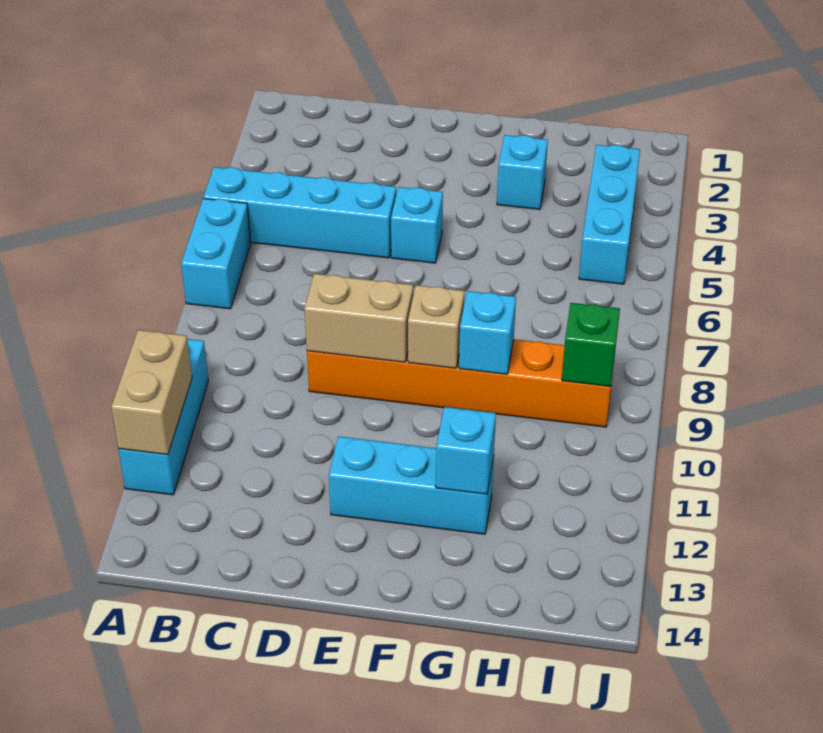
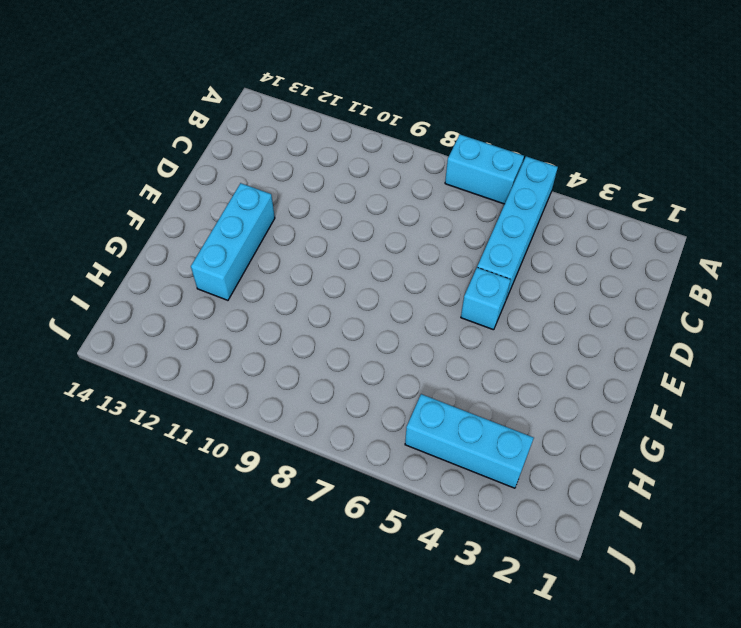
none -> cyan 1x3 brick [118,339,208,495]
none -> orange 1x6 brick [307,339,614,427]
none -> cyan 1x1 brick [497,135,548,209]

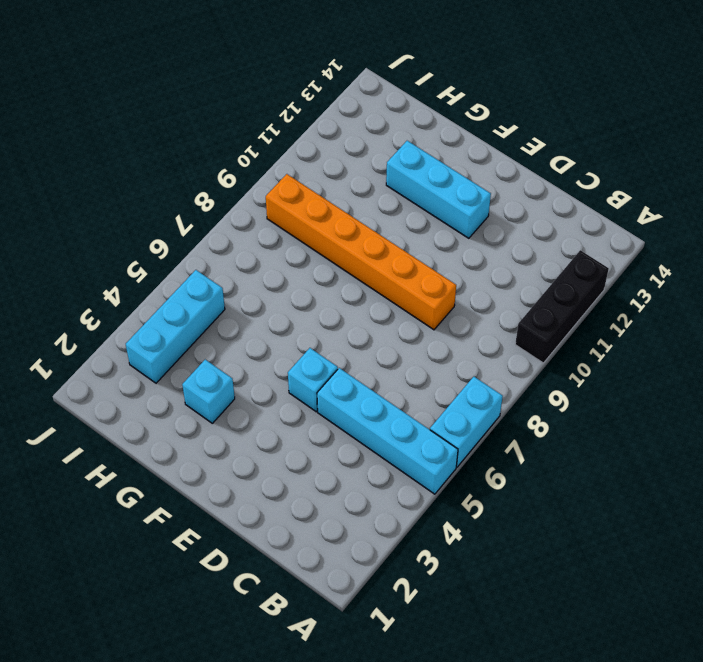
black 1x3 brick [515,250,609,363] -> cyan 1x3 brick [118,339,208,495]
none -> tan 1x2 brick [111,330,192,455]
none -> tan 1x2 brick [304,274,413,362]
none -> tan 1x1 brick [408,285,464,368]

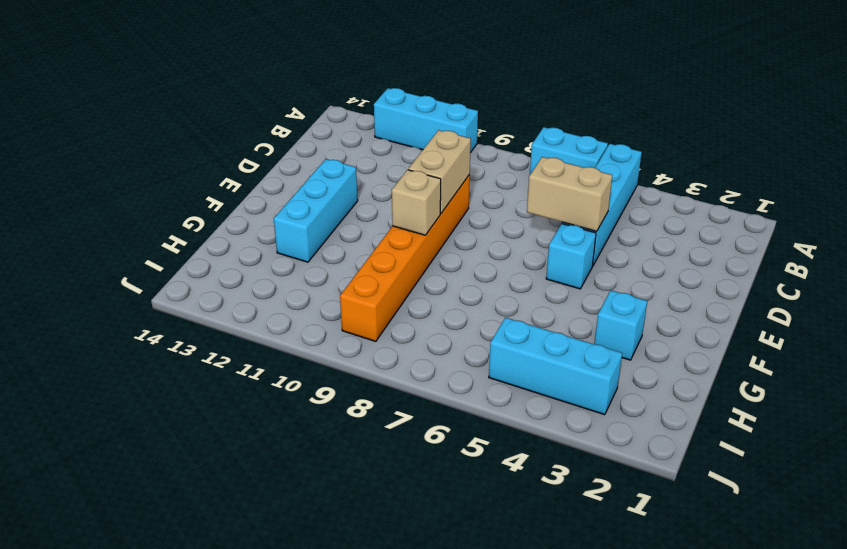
tan 1x2 brick [527,157,612,231] -> tan 1x2 brick moved to [111,330,192,455]
none -> cyan 1x1 brick [459,291,516,374]
none -> cyan 1x1 brick [436,407,496,494]
none -> green 1x1 brick [562,303,620,386]

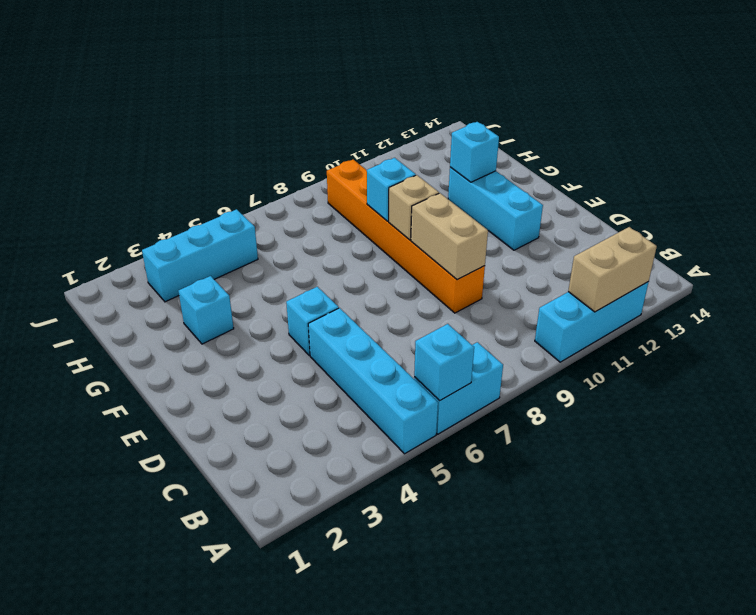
cyan 1x1 brick [414,324,474,401] -> none
none -> green 1x1 brick [562,303,620,386]

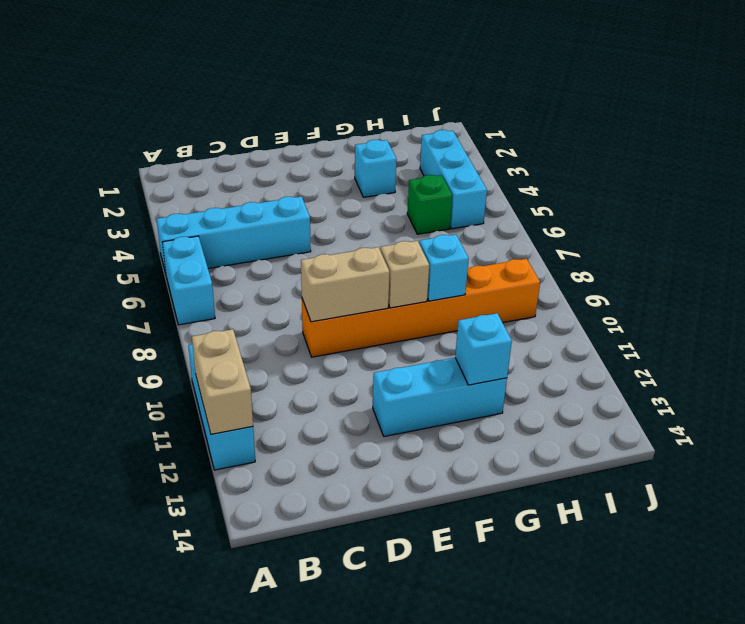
green 1x1 brick [407,175,452,234] -> green 1x1 brick moved to [562,303,620,386]
none -> cyan 1x1 brick [391,187,443,263]

